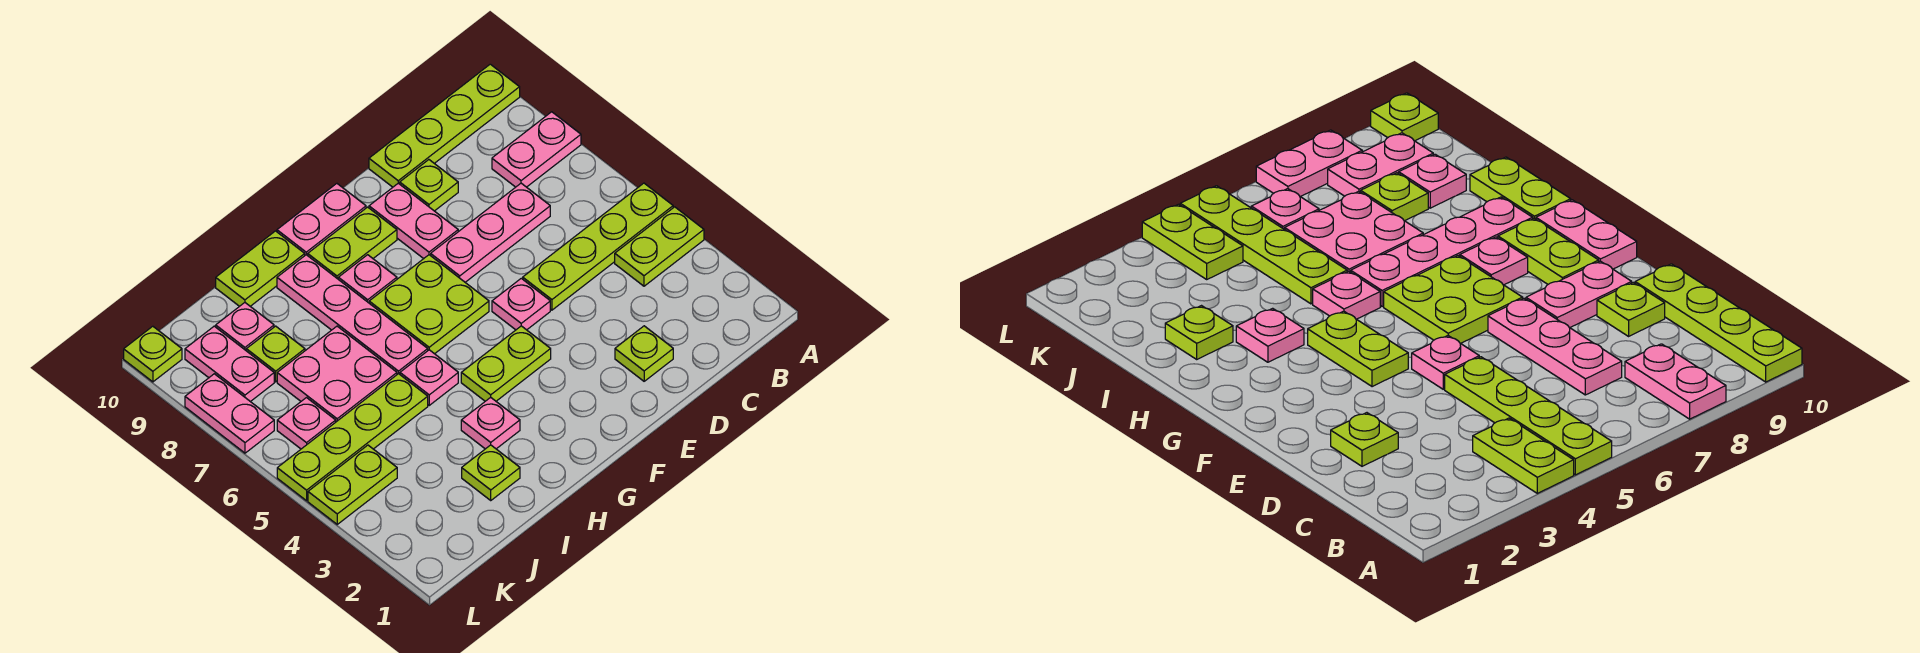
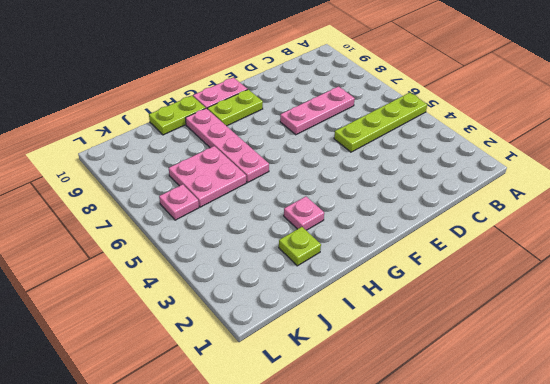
none -> lime 1x2 plate [615,207,704,286]
none -> pink 1x2 plate [492,112,581,187]
none -> lime 1x4 plate [369,64,520,187]

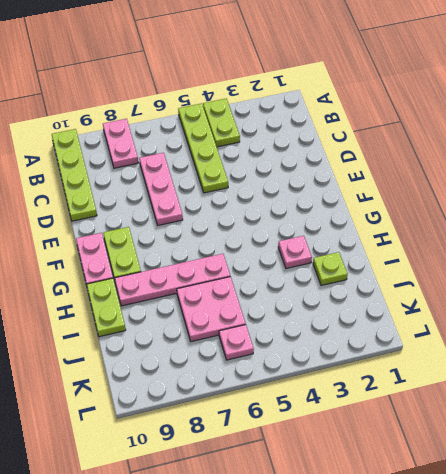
none -> lime 1x1 plate [615,326,673,381]
none -> lime 1x1 plate [400,160,458,211]
none -> pink 1x1 plate [492,278,550,330]

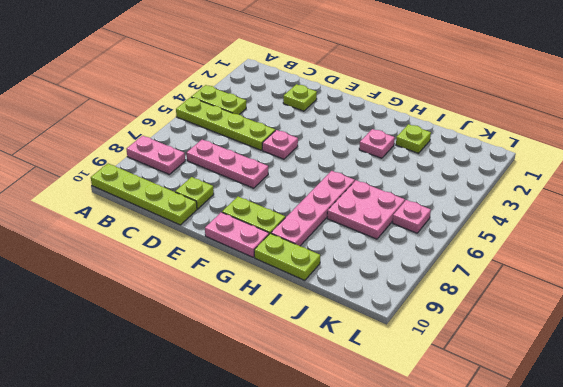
none -> pink 1x2 plate [369,183,458,259]
none -> lime 1x2 plate [461,326,551,401]
none -> lime 2x2 plate [369,255,489,354]

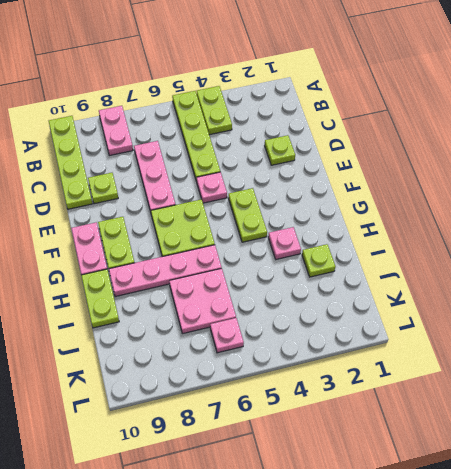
none -> pink 1x2 plate [369,183,458,259]
none -> pink 1x1 plate [338,255,397,303]
none -> pink 1x1 plate [400,350,458,405]

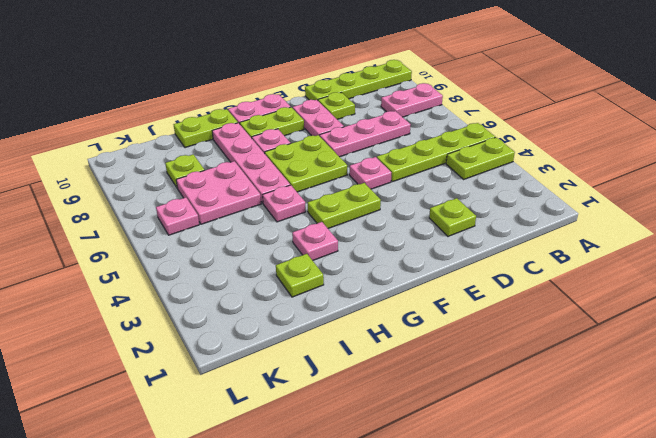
none -> lime 1x4 plate [277,374,428,501]
none -> pink 1x1 plate [216,303,274,350]
none -> lime 1x2 plate [308,445,397,524]

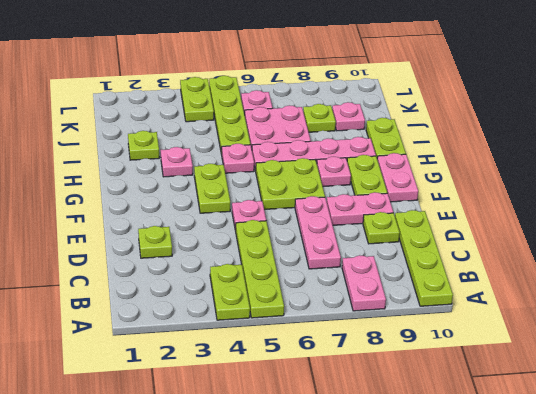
none -> pink 1x2 plate [185,326,274,402]
none -> pink 1x2 plate [185,374,274,453]
none -> lime 1x1 plate [124,326,182,382]

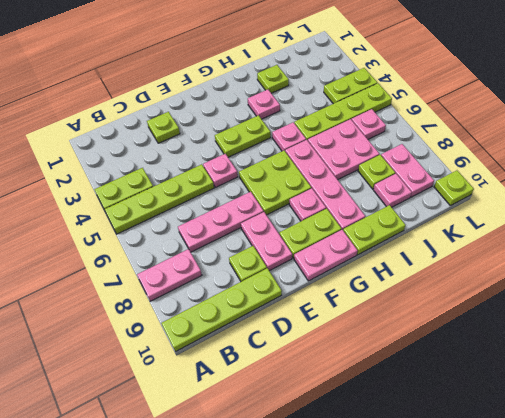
none -> pink 1x2 plate [185,374,274,453]

